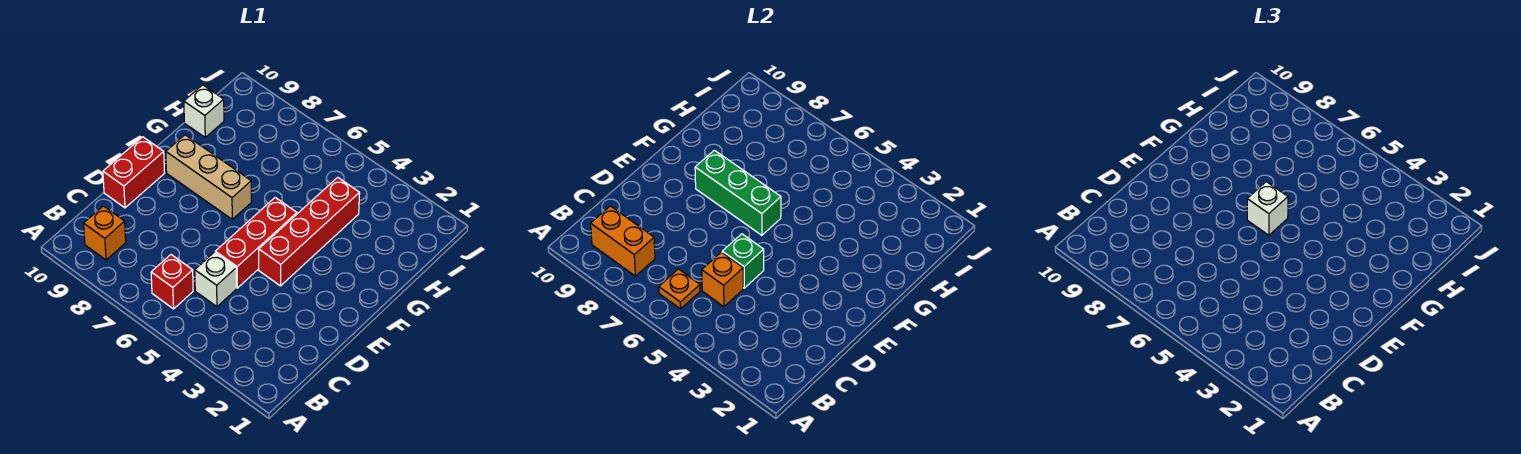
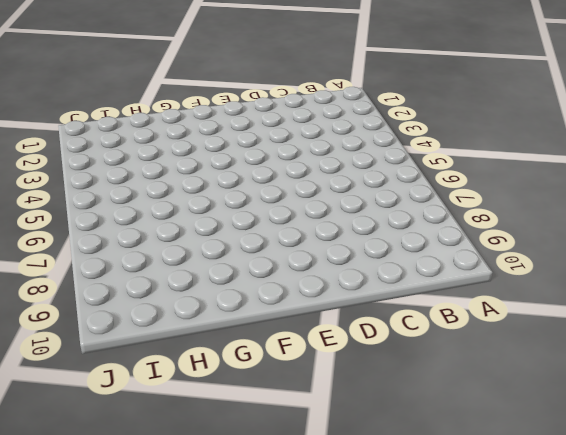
none -> red 1x1 brick [151,255,193,309]
none -> orange 1x1 brick [84,206,126,260]
none -> white 1x1 brick [195,252,236,307]

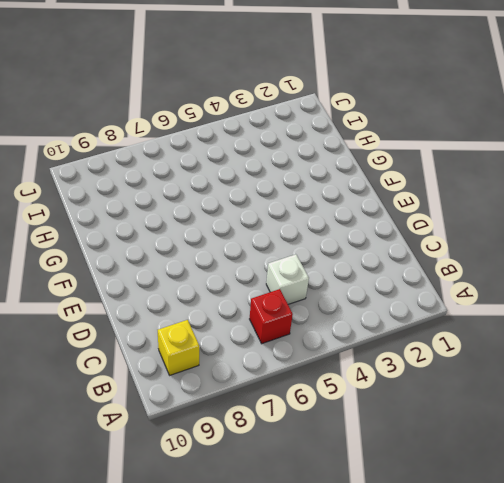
yellow 1x1 brick [158,320,199,375] -> orange 1x1 brick [84,206,126,260]
none -> red 1x3 brick [215,198,297,288]
none -> red 1x2 brick [103,137,164,208]
none -> red 1x4 brick [259,177,360,286]

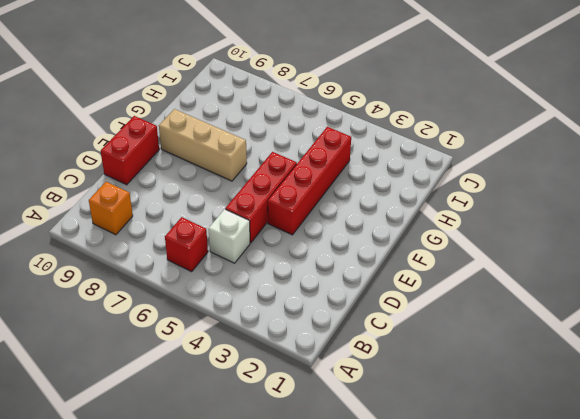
none -> white 1x1 brick [184,85,224,137]
none -> orange 1x1 plate [659,269,700,309]
none -> orange 1x2 brick [591,206,655,276]

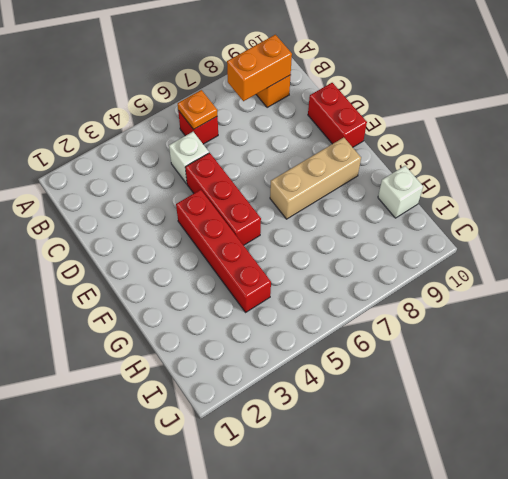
none -> orange 1x1 brick [702,252,743,307]
none -> green 1x1 brick [722,234,764,288]
none -> green 1x3 brick [695,150,781,235]

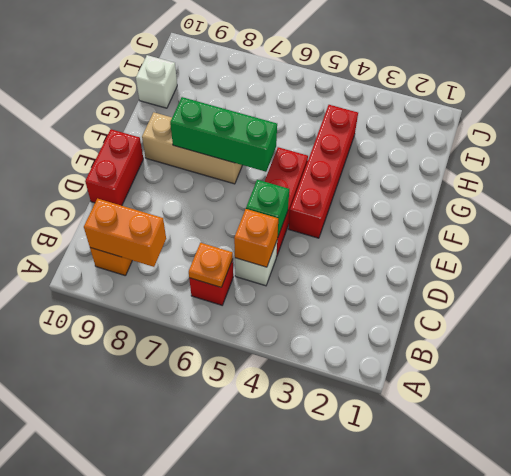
none -> white 1x1 brick [1247,182,1288,235]

